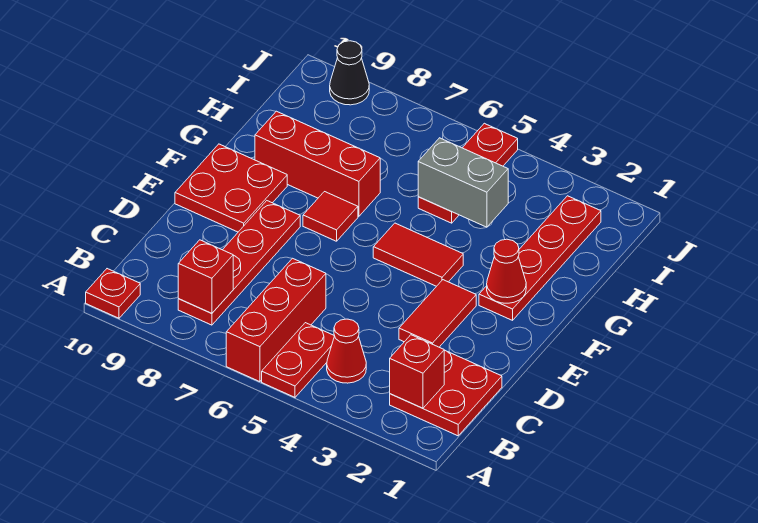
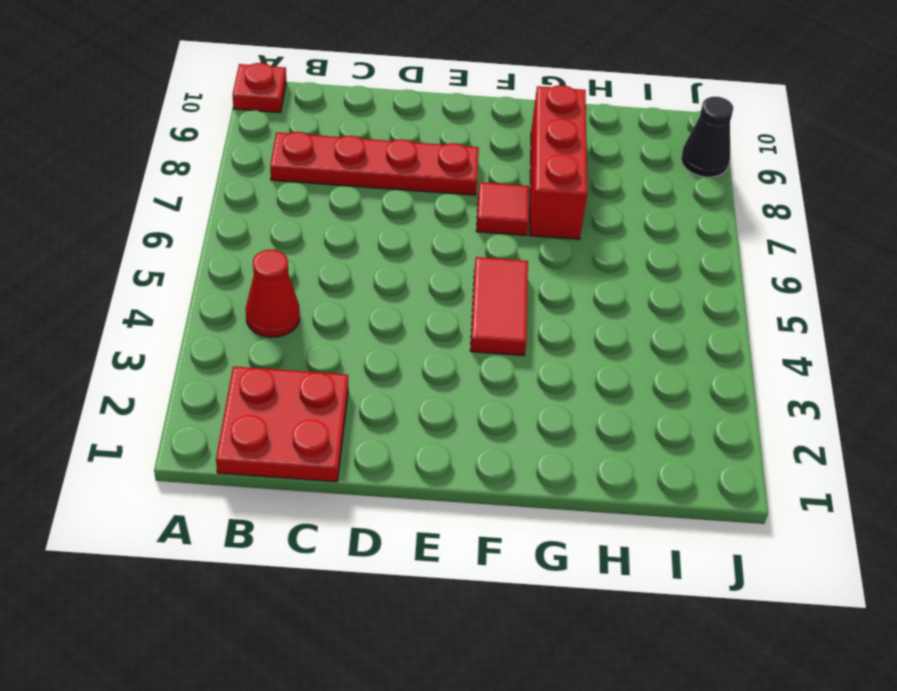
none -> red 1x2 plate [262,323,334,397]
none -> red 1x3 brick [226,258,326,382]
none -> red 1x2 tile [399,280,476,347]

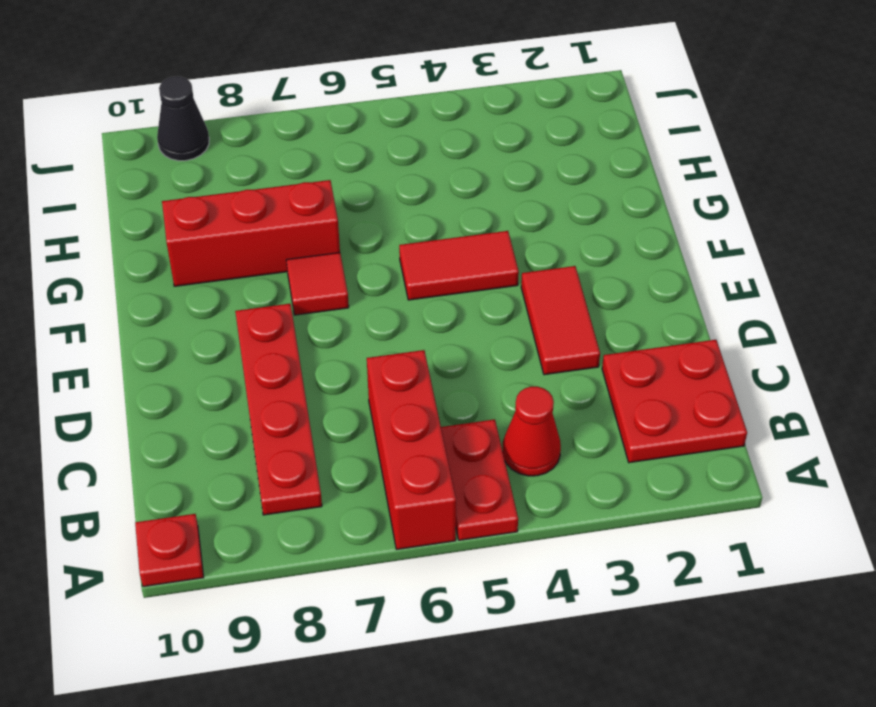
none -> red 2x2 plate [175,144,287,232]
none -> red 1x4 plate [479,196,601,320]
none -> red 1x3 plate [418,123,518,223]

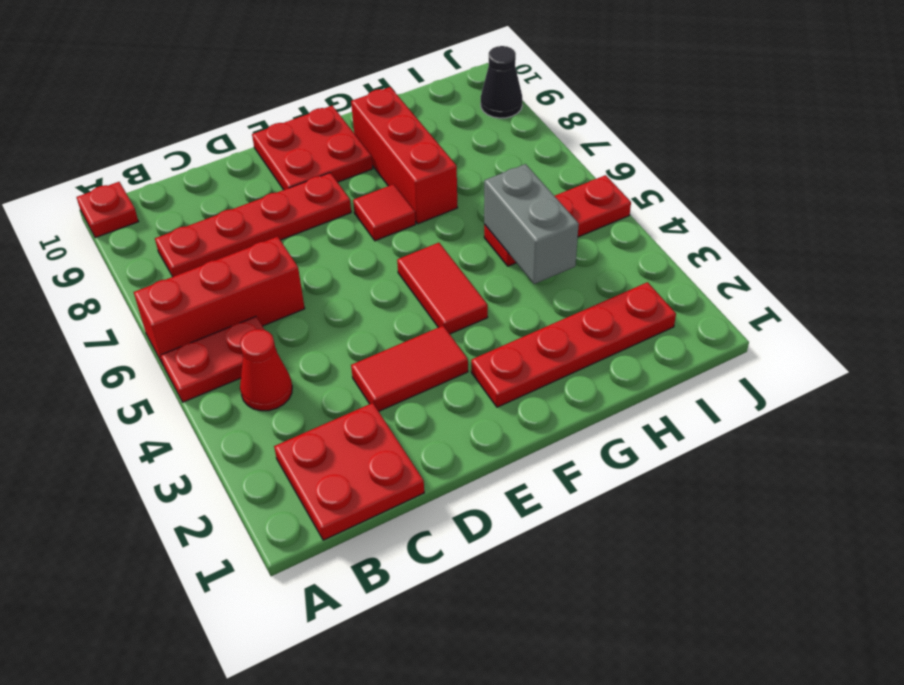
none -> red 1x1 brick [390,335,444,408]
none -> red 1x1 brick [178,240,233,313]
none -> red 1x1 cone [487,239,526,303]

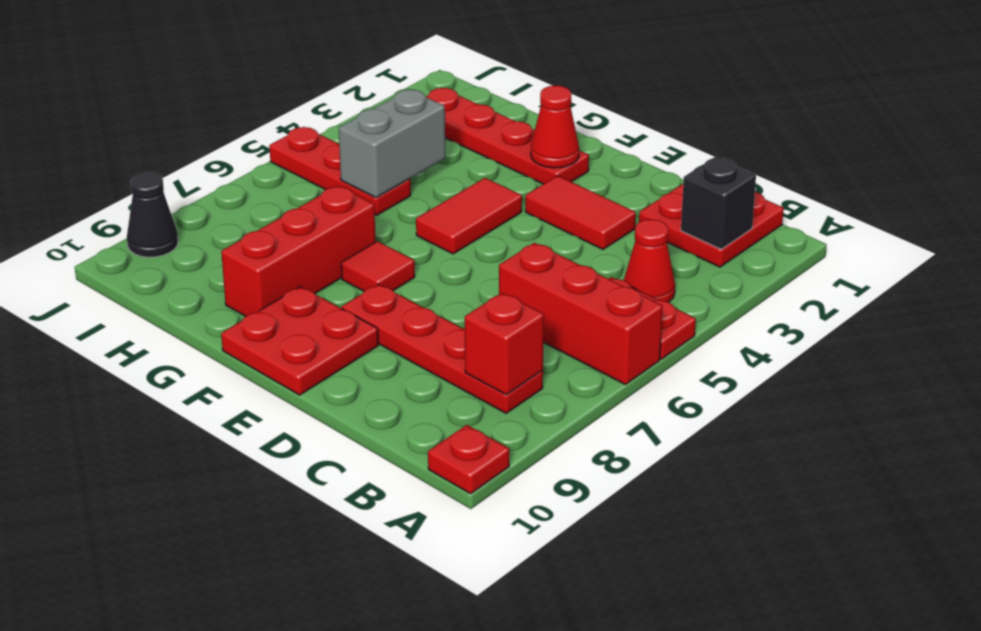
black 1x1 brick [681,157,756,249] -> red 1x1 brick [390,335,444,408]

